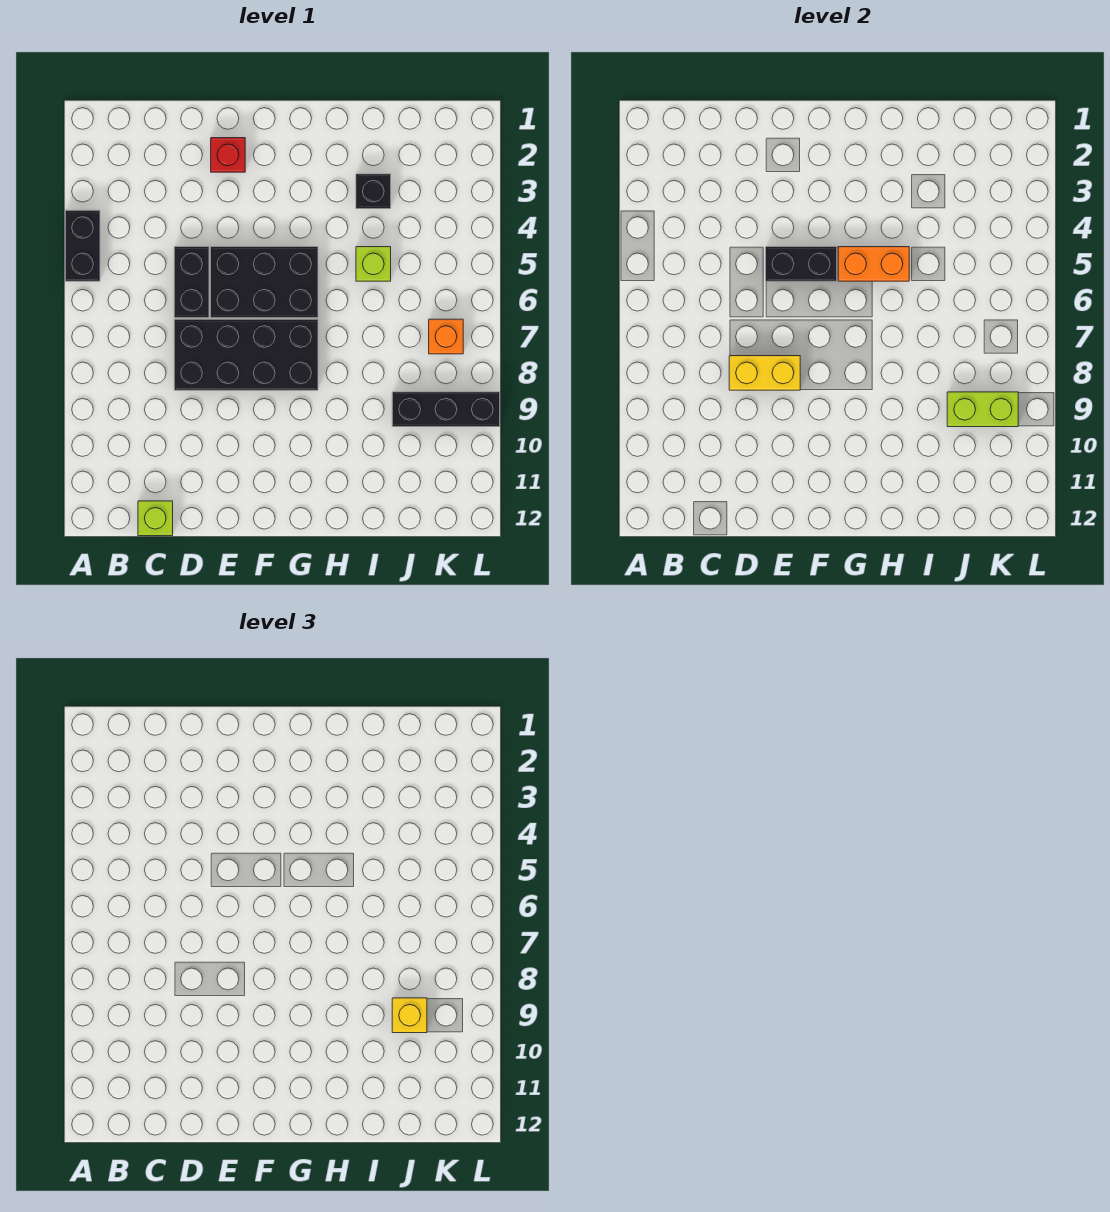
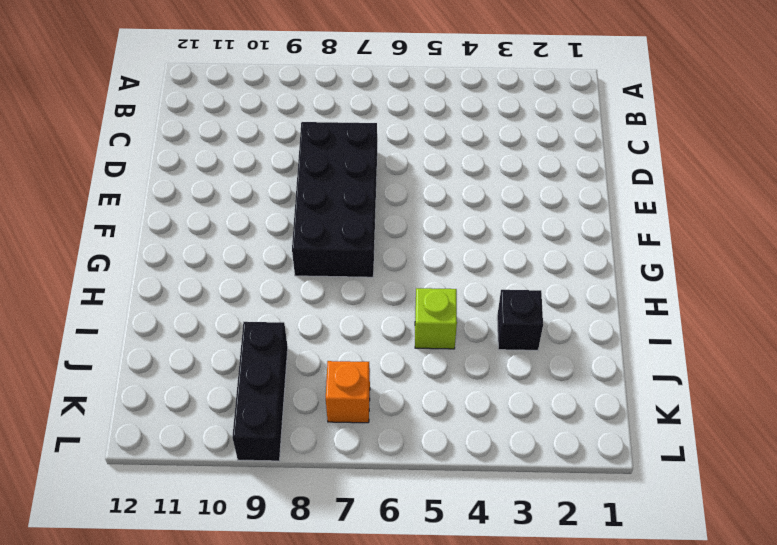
none -> black 1x2 brick [65,210,100,281]
none -> lime 1x1 brick [138,501,173,536]
none -> black 1x2 brick [174,247,209,318]

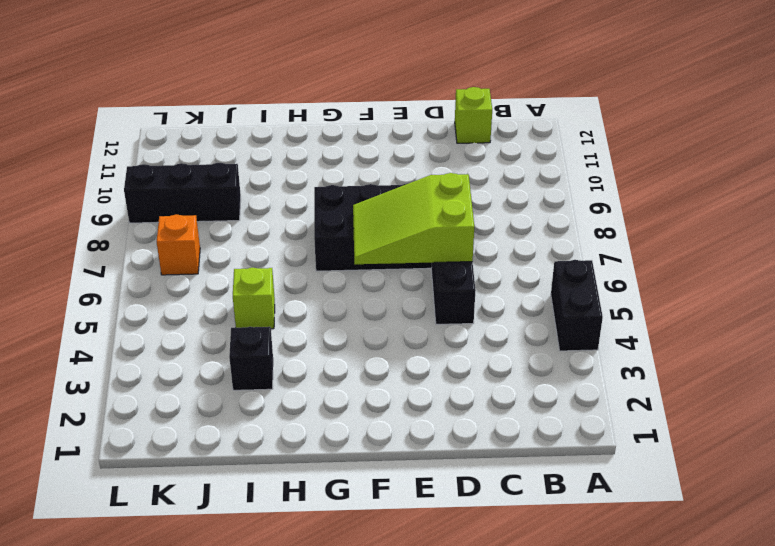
lime 2x3 slope [353,173,474,264] -> none
none -> red 1x1 brick [211,138,245,172]
none -> black 2x3 brick [211,247,318,318]
none -> yellow 1x2 brick [729,356,800,390]

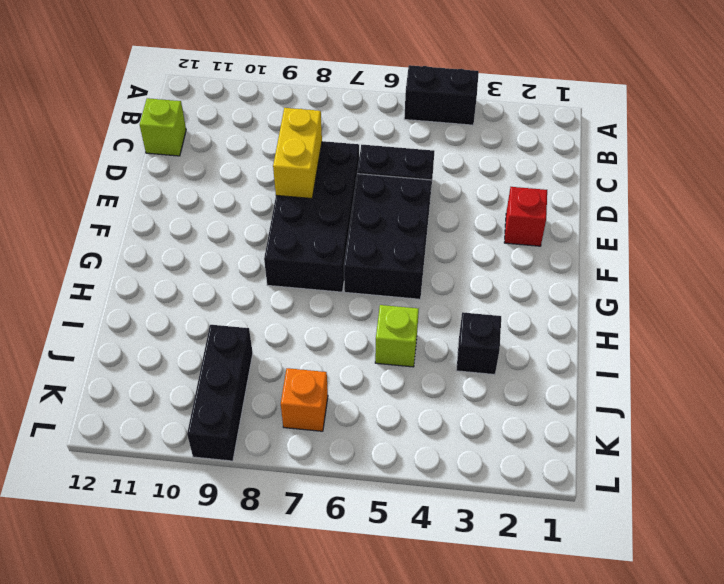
none -> black 1x2 brick [766,247,837,281]
none -> orange 1x2 brick [838,247,909,281]
none -> lime 1x2 brick [947,392,1018,427]

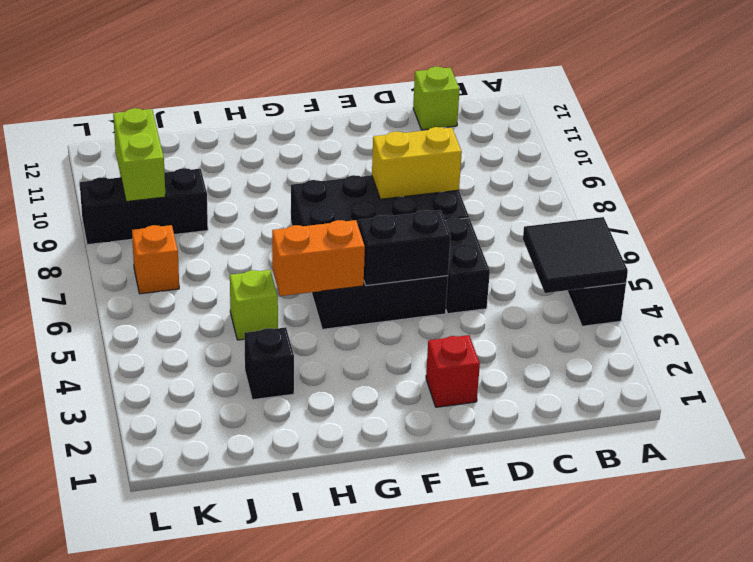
black 2x2 tile [523,217,628,293] -> none
lime 1x2 brick [113,108,166,202] -> lime 1x2 brick turned to [947,392,1018,427]
none -> yellow 1x1 brick [392,998,427,1033]

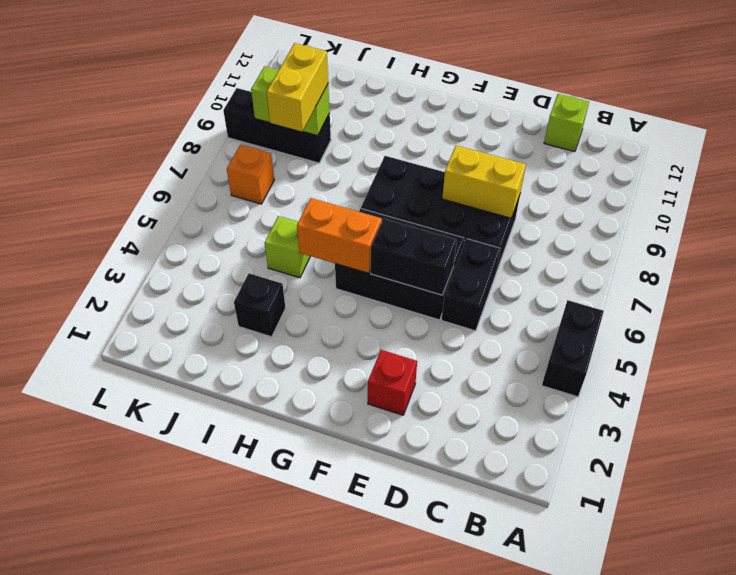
yellow 1x2 brick [267,43,328,132] -> yellow 1x1 brick [392,998,427,1033]

